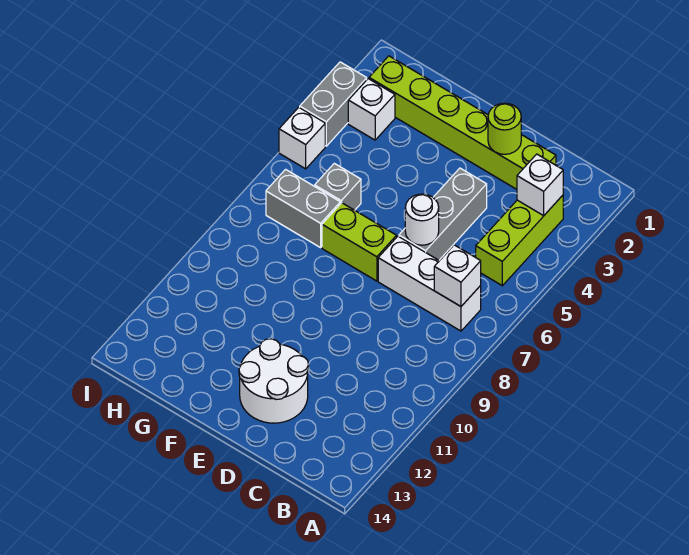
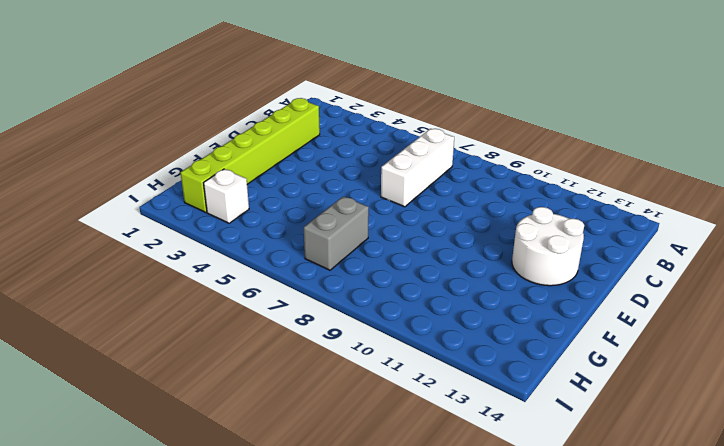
none -> lime 1x3 brick [476,195,563,286]
none -> grey 1x3 brick [399,168,487,260]
none -> lime 1x2 brick [322,203,397,281]

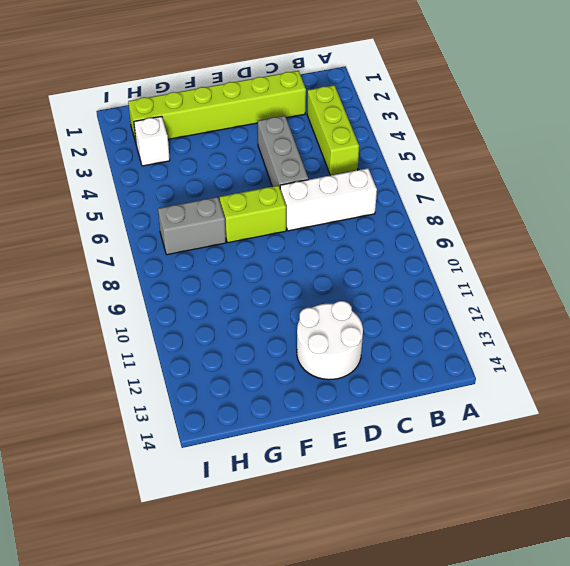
none -> grey 1x1 brick [315,163,361,210]
none -> grey 1x2 brick [300,62,367,146]
none -> white 1x1 brick [279,107,325,169]

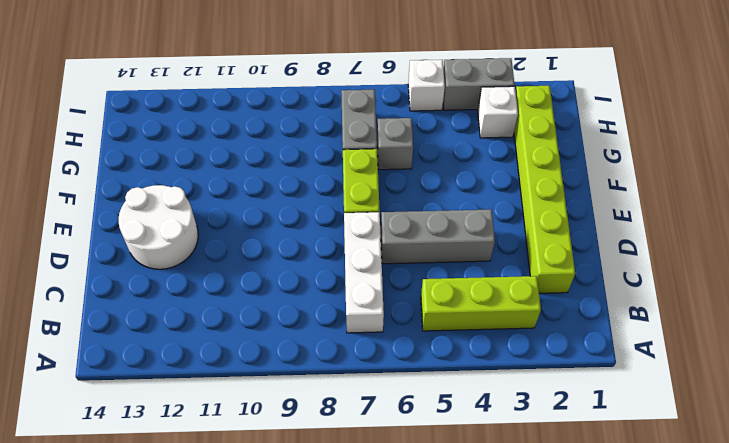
none -> white 1x1 brick [517,154,563,216]
none -> white 1x1 brick [434,245,481,306]
none -> lime 1x1 round brick [488,103,521,154]

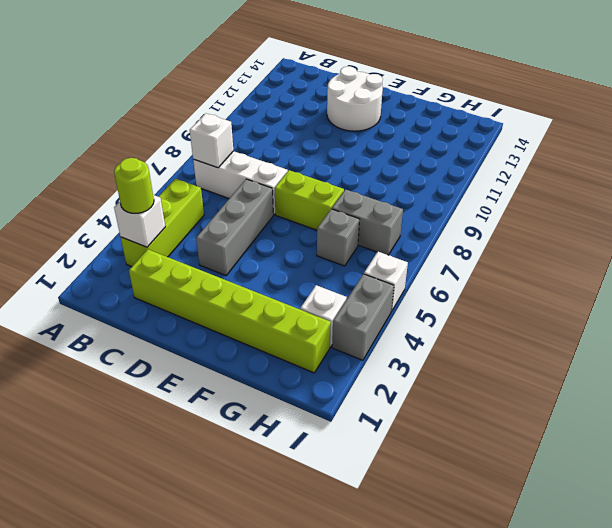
lime 1x1 round brick [114,158,154,213] -> lime 1x1 round brick moved to [488,103,521,154]
none -> white 1x1 round brick [405,194,439,245]

